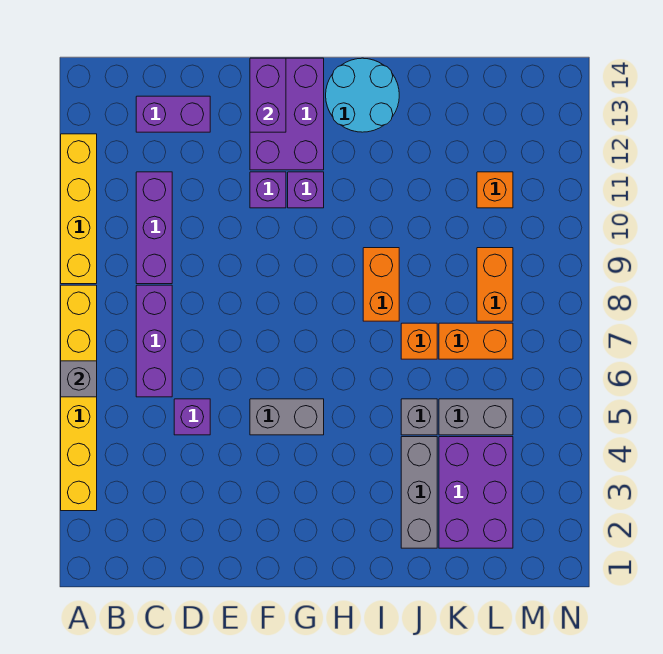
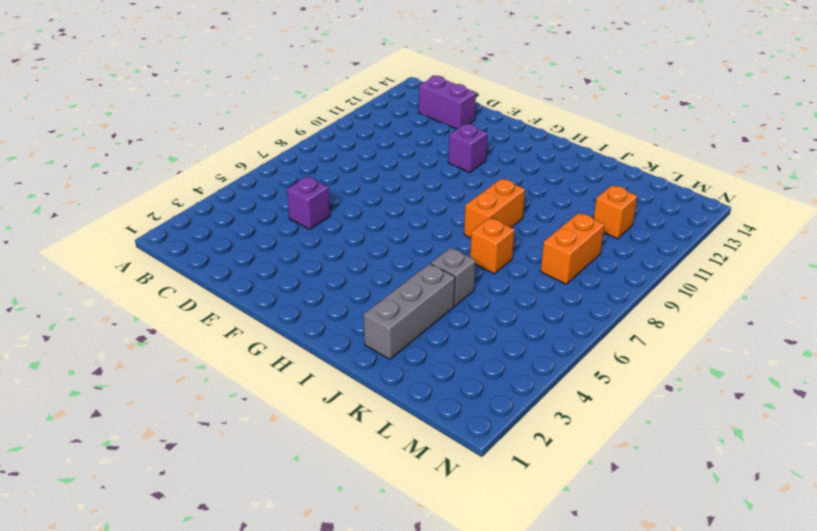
none -> yellow 1x6 brick [61,285,97,511]
none -> yellow 1x4 brick [61,134,97,284]
none -> purple 1x3 brick [136,285,172,397]

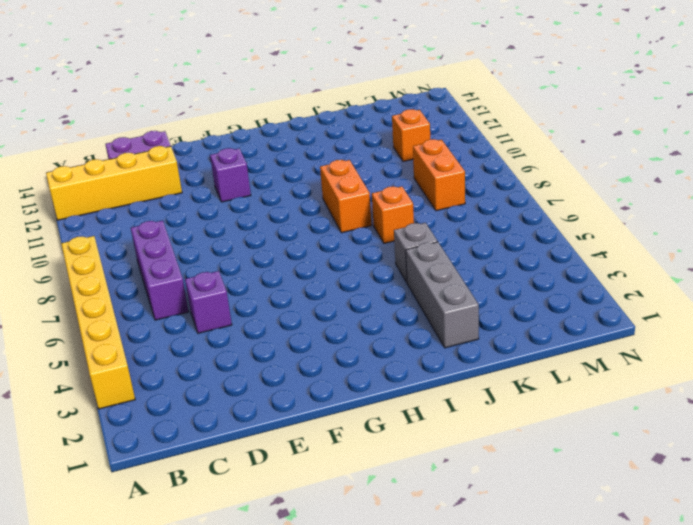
yellow 1x4 brick [46,146,182,220] -> yellow 1x4 brick turned to [61,134,97,284]
none -> purple 1x3 brick [136,172,172,284]
none -> grey 1x2 brick [250,399,324,435]
none -> purple 2x3 brick [250,58,324,170]

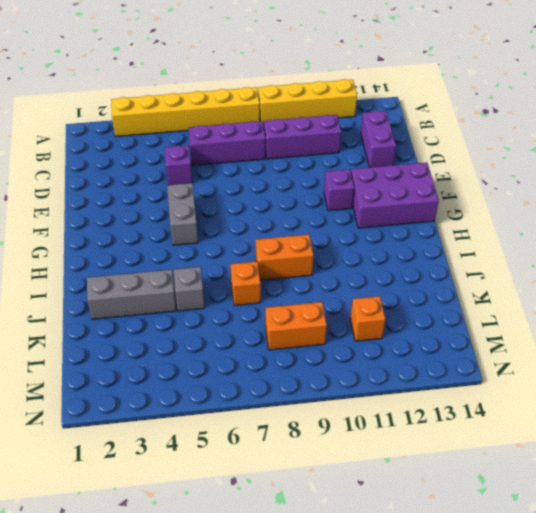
none -> purple 1x1 brick [288,172,324,208]
none -> cyan 2x2 round brick [326,58,399,132]
none -> purple 2x3 brick [439,437,513,548]

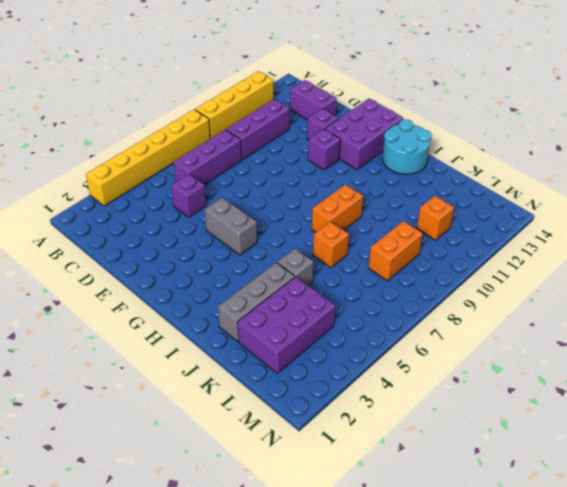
purple 1x1 brick [307,108,338,140] -> purple 1x1 brick moved to [288,172,324,208]
none -> grey 1x2 brick [439,399,513,435]
none -> orange 1x2 brick [439,323,513,359]
none -> grey 1x1 brick [61,361,97,397]

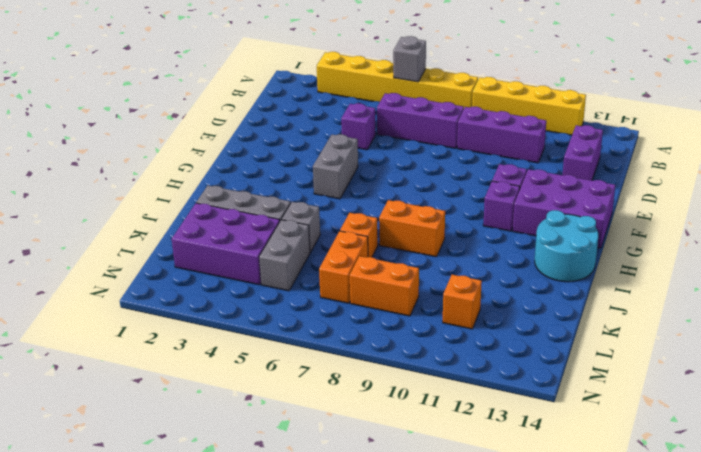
none -> purple 1x2 brick [250,58,286,132]

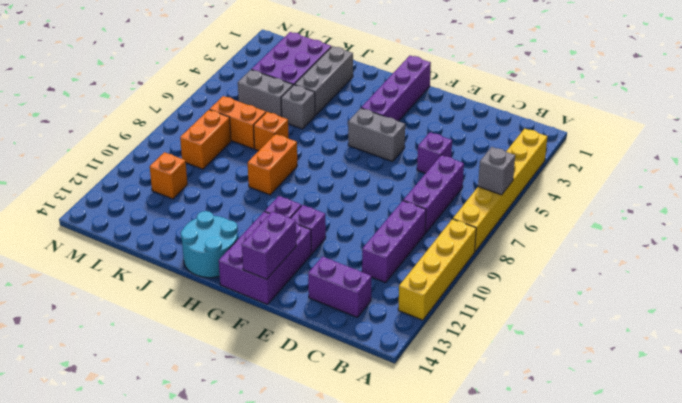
purple 1x4 brick [361,56,431,121] -> none

